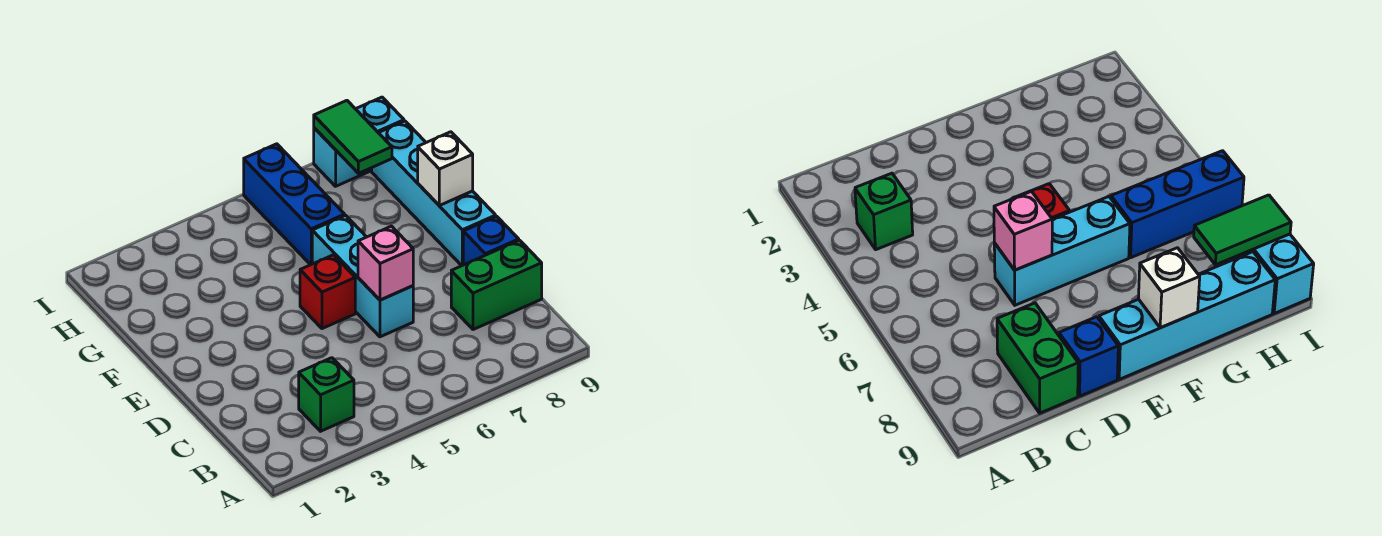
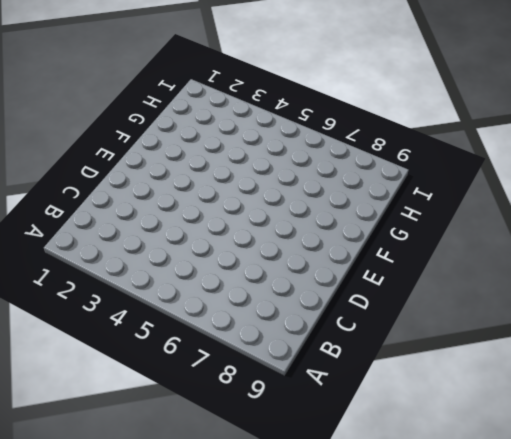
none -> green 1x1 brick [299,358,354,431]
none -> green 1x2 brick [451,240,542,330]

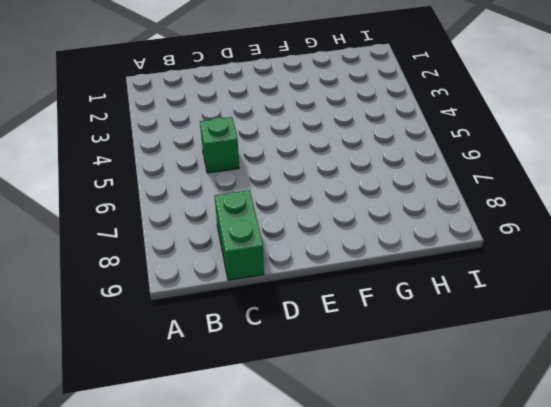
green 1x1 brick [200,117,239,173] -> green 1x1 brick moved to [299,358,354,431]
none -> cyan 1x3 brick [312,215,413,337]
none -> blue 1x1 brick [463,216,519,265]

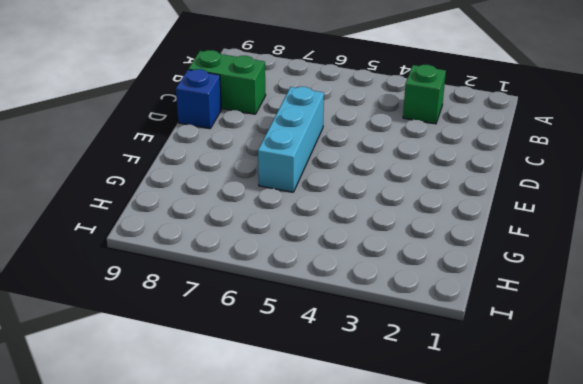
none -> red 1x1 brick [300,255,355,329]
none -> cyan 1x4 brick [372,121,496,266]

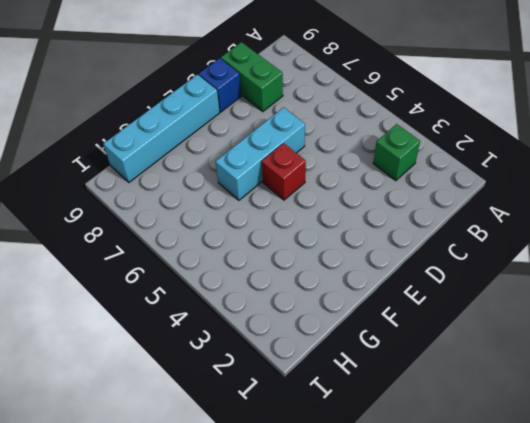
none -> blue 1x3 brick [244,144,345,265]
none -> cyan 1x2 brick [314,97,404,186]

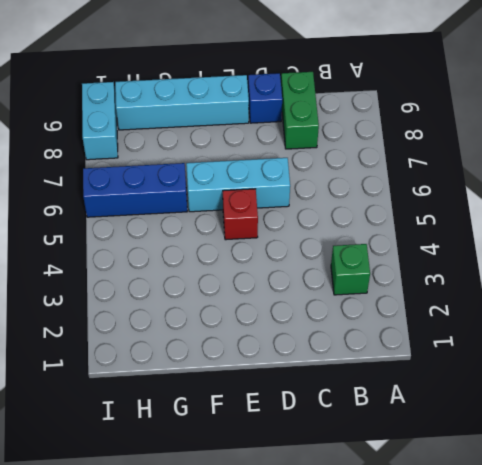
none -> pink 1x1 brick [358,226,413,300]
none -> white 1x1 brick [418,132,473,206]

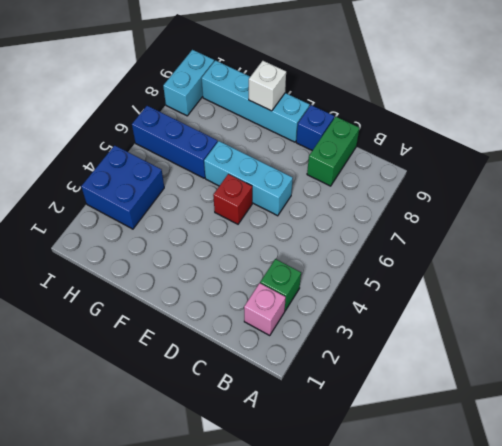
pink 1x1 brick [244,283,286,336] -> pink 1x1 brick moved to [358,226,413,300]
blue 2x2 brick [81,145,164,229] -> none
none -> green 1x2 tile [314,101,392,173]

